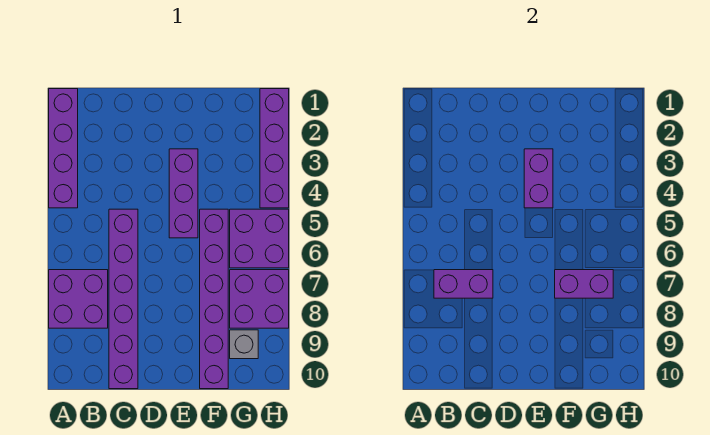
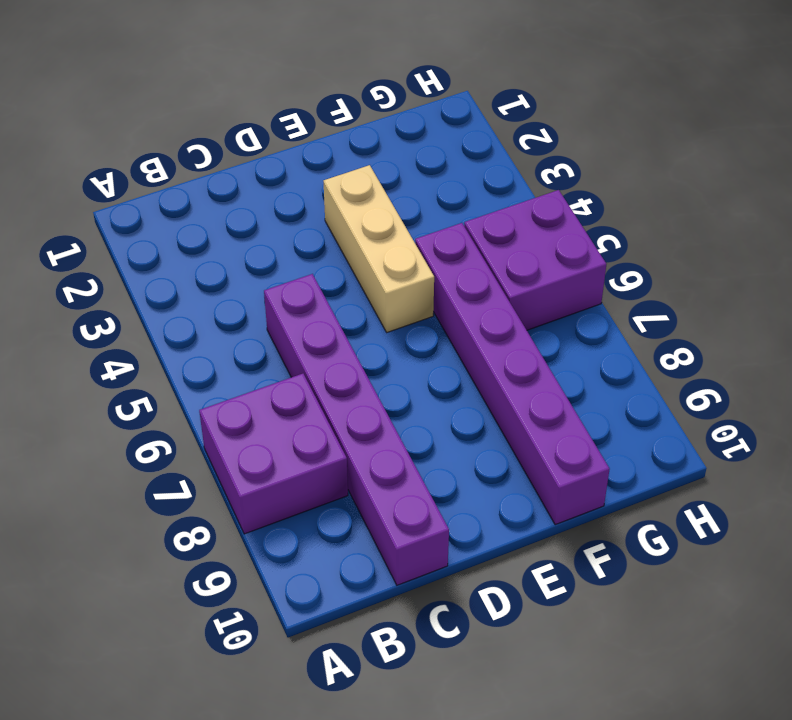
tan 1x3 brick [324,165,434,332] -> purple 1x3 brick [169,149,198,238]
none -> purple 1x4 brick [49,89,78,208]
none -> purple 2x2 brick [230,270,289,328]
none -> grey 1x1 brick [230,330,258,359]

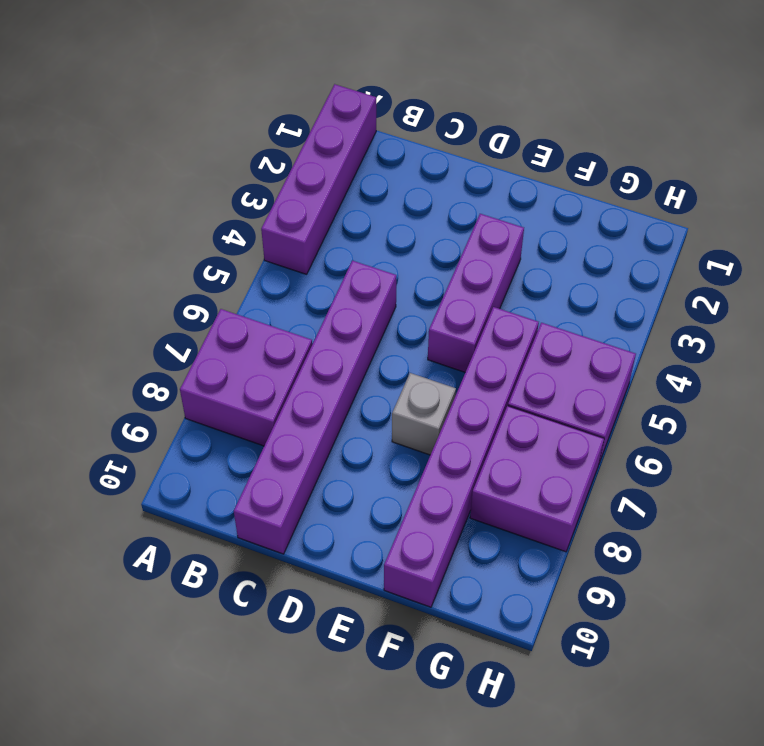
grey 1x1 brick [392,373,456,455] -> grey 1x1 brick moved to [230,330,258,359]
none -> purple 1x4 brick [260,89,289,208]
none -> purple 1x2 brick [434,270,493,298]
none -> purple 1x2 brick [524,149,553,208]

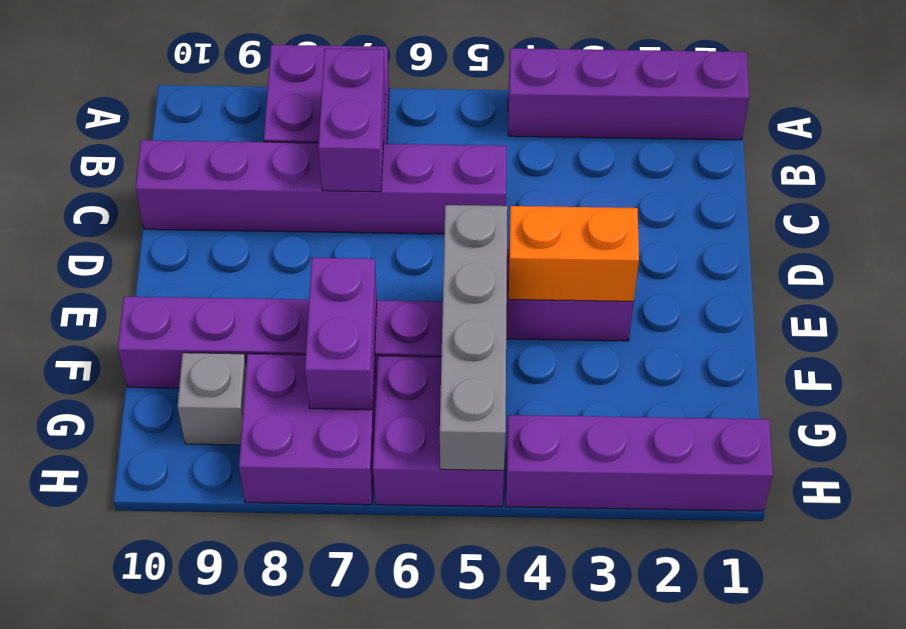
orange 1x2 brick [508,206,639,301] -> purple 1x2 brick [524,149,553,208]
grey 1x4 brick [440,205,507,470] -> none

